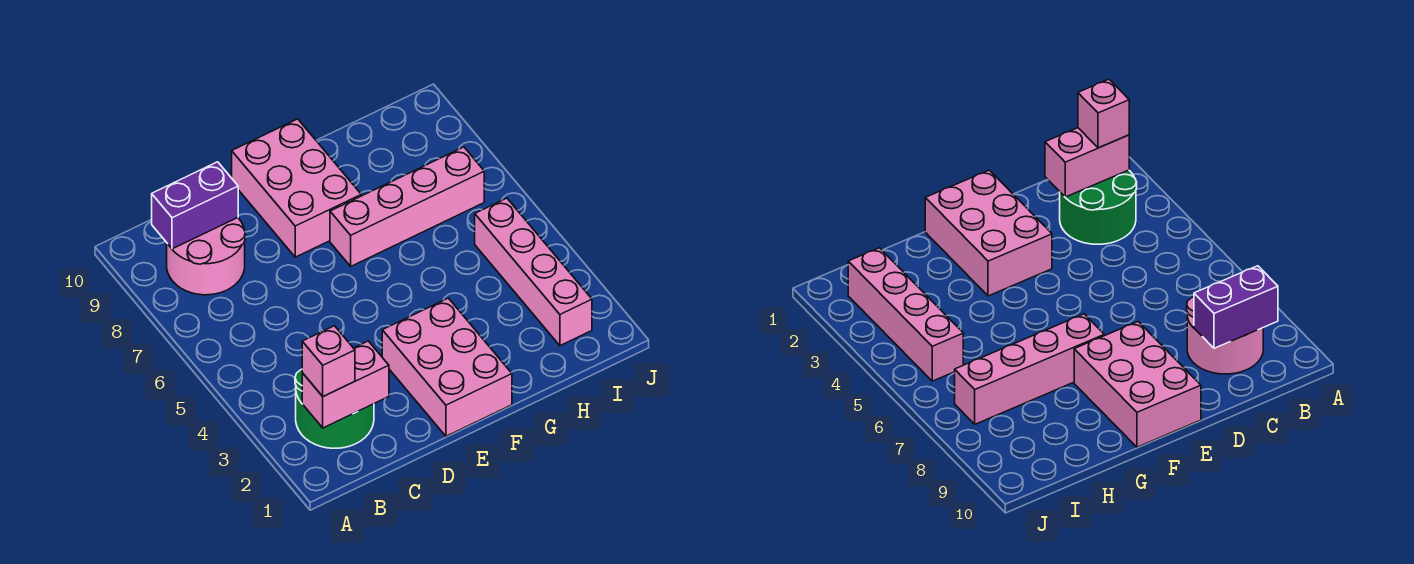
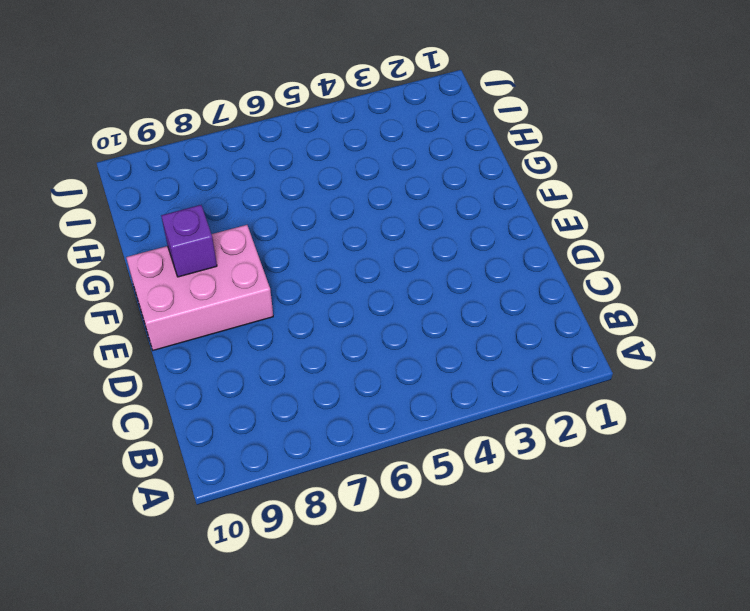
purple 1x1 brick [161,205,217,277] -> none
none -> green 2x2 round brick [295,370,374,448]
none -> pink 2x2 round brick [167,218,245,295]

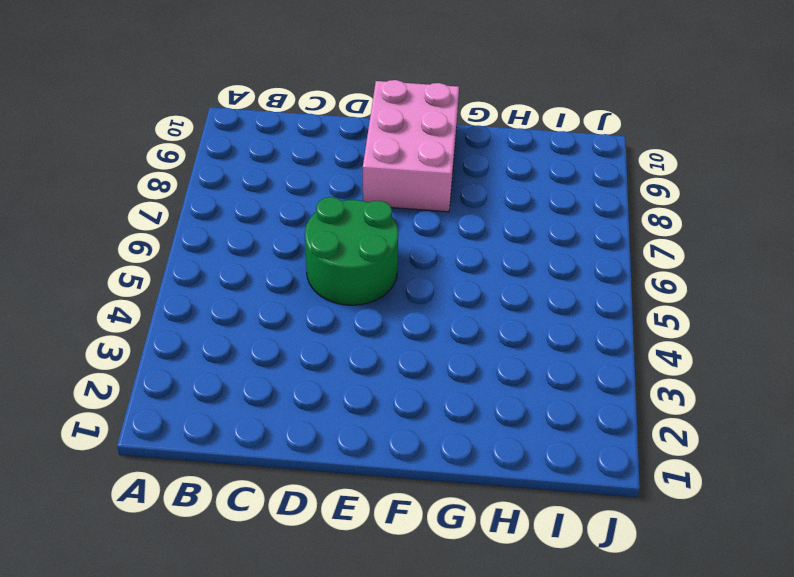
green 2x2 round brick [305,197,398,305] -> green 2x2 round brick moved to [295,370,374,448]
none -> pink 2x2 round brick [167,218,245,295]
none -> pink 2x3 brick [382,298,512,436]

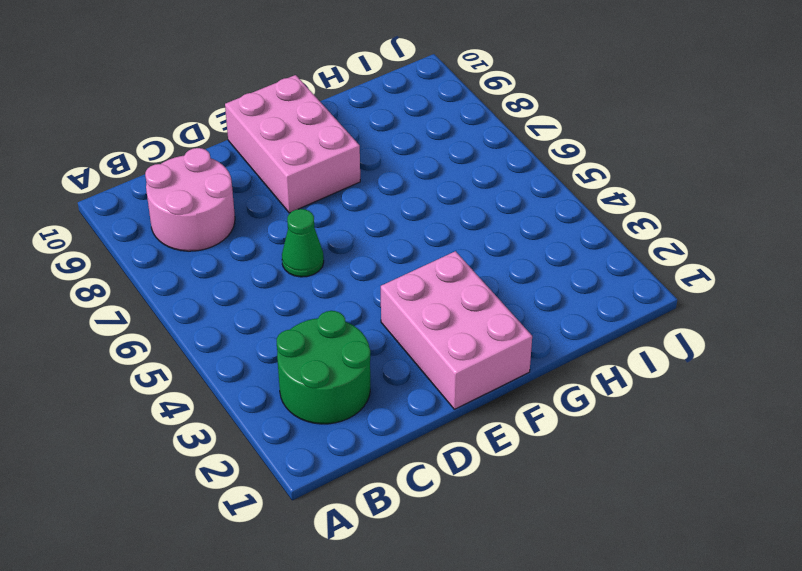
green 1x1 cone [282,209,324,277] -> none
none -> pink 1x4 brick [330,147,484,266]
none -> pink 1x4 brick [475,198,592,346]

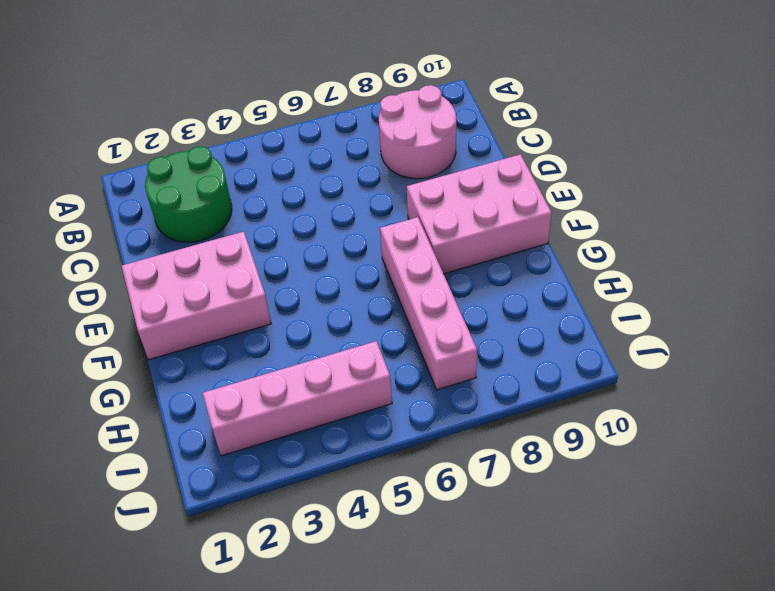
none -> pink 1x2 brick [302,341,389,428]
none -> purple 1x2 brick [152,162,238,249]

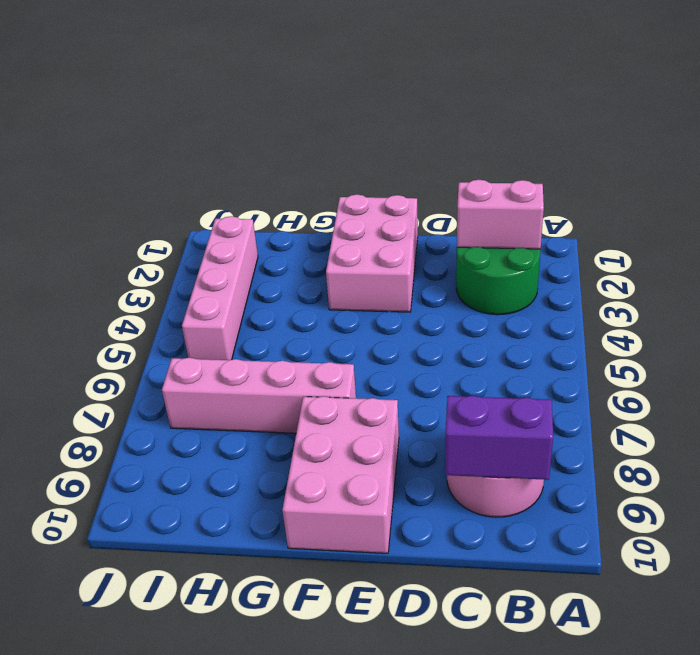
none -> pink 1x1 brick [302,326,355,396]

